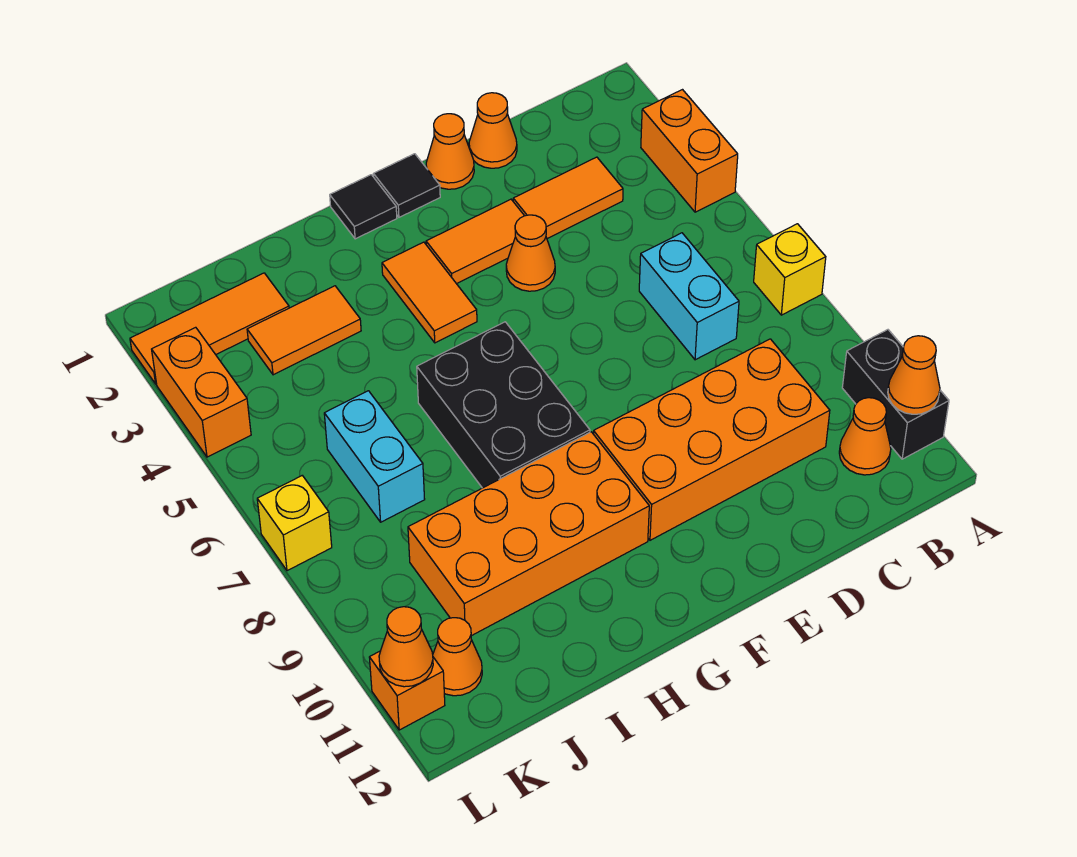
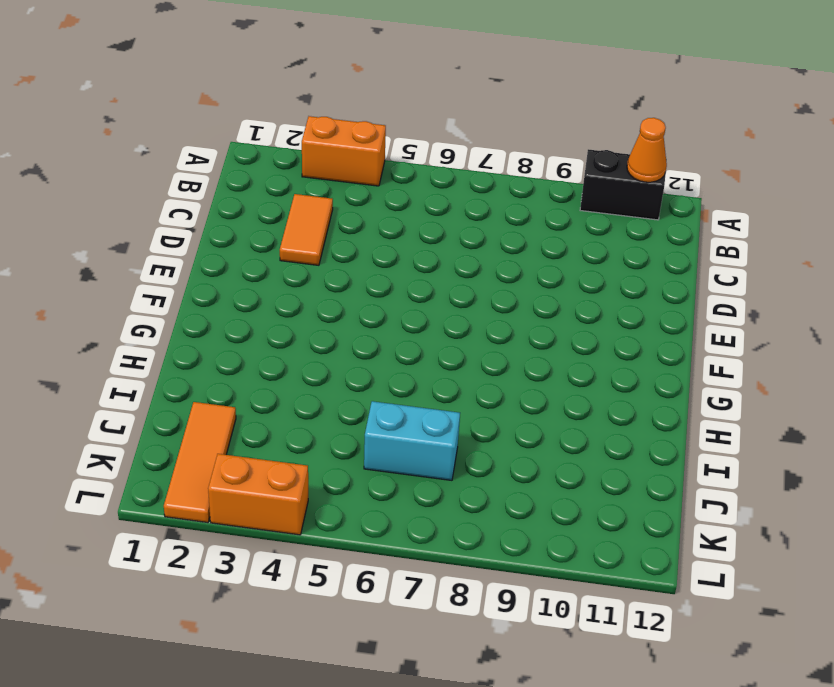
none -> yellow 1x1 brick [754,224,826,315]
none -> orange 1x1 cone [839,398,891,475]
none -> cyan 1x2 brick [639,233,739,360]

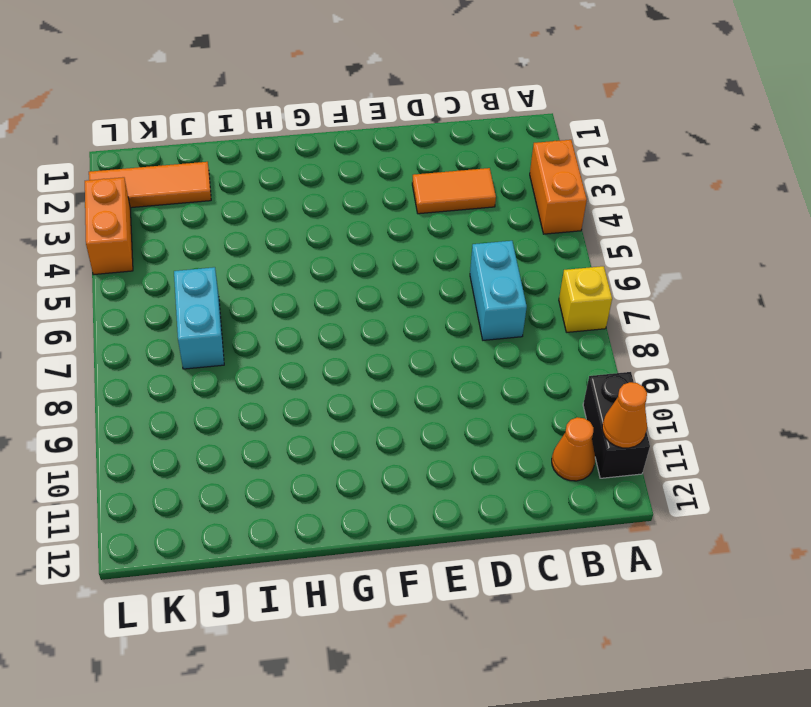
none -> orange 2x4 brick [593,339,830,540]
none -> orange 1x1 cone [469,93,517,168]
none -> orange 1x1 cone [426,114,474,189]

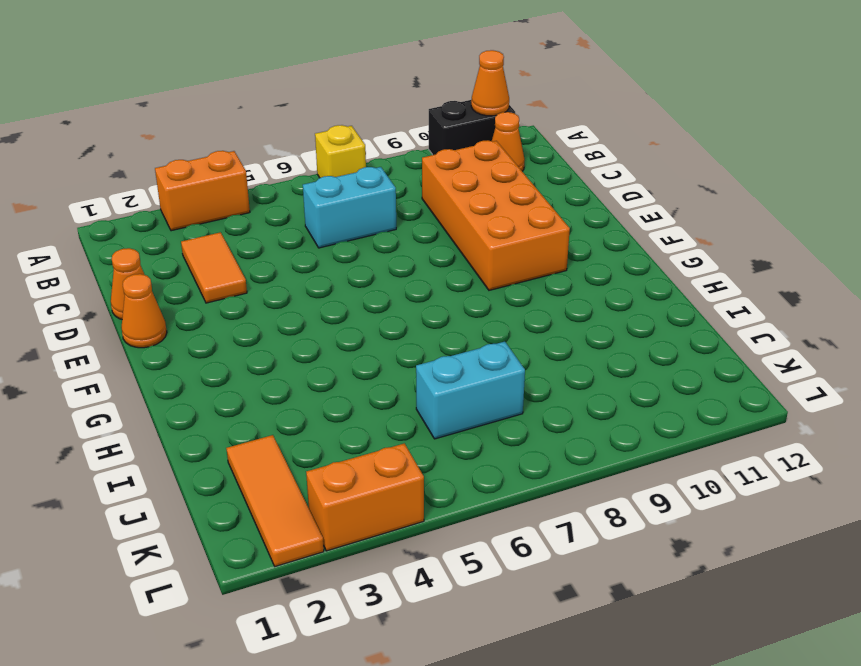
none -> orange 1x2 tile [426,199,524,284]
none -> orange 1x1 cone [506,215,555,291]
none -> black 1x1 tile [374,154,440,217]

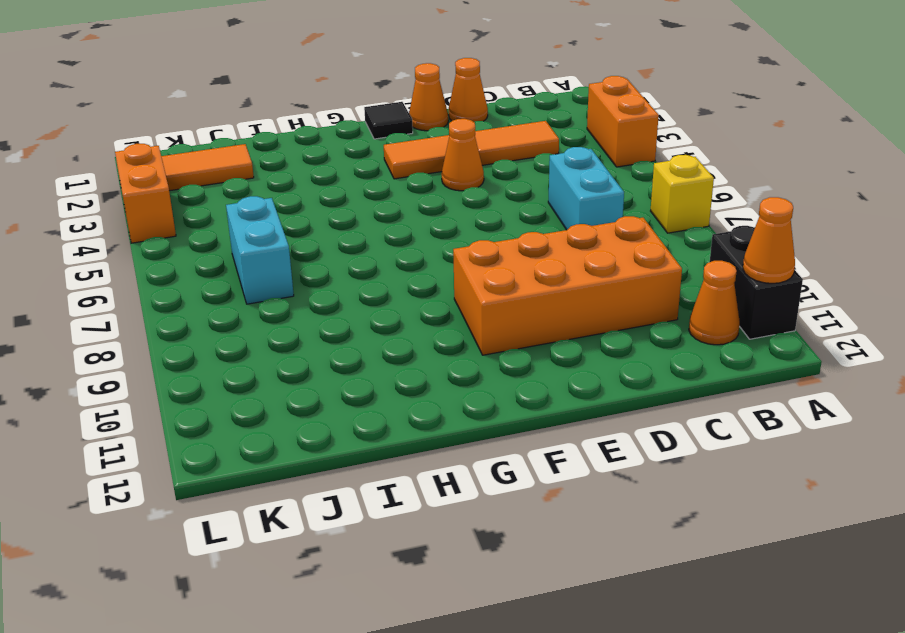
none -> black 1x1 tile [330,175,397,239]
none -> orange 1x2 tile [382,242,477,343]
none -> black 2x3 brick [417,322,590,488]

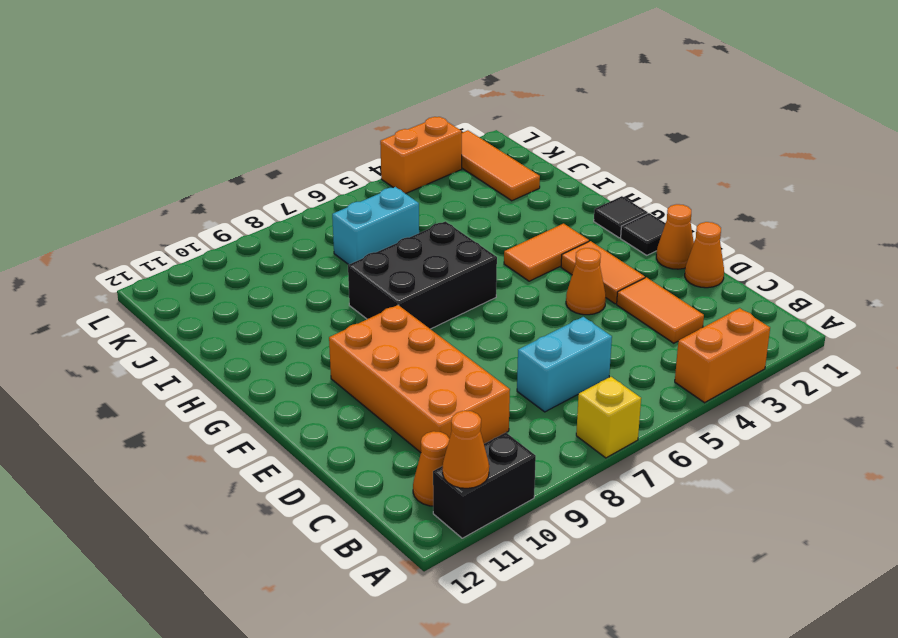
none -> orange 2x4 brick [408,432,649,636]
none -> orange 1x2 tile [247,286,361,375]
none -> orange 1x1 cone [433,618,482,696]

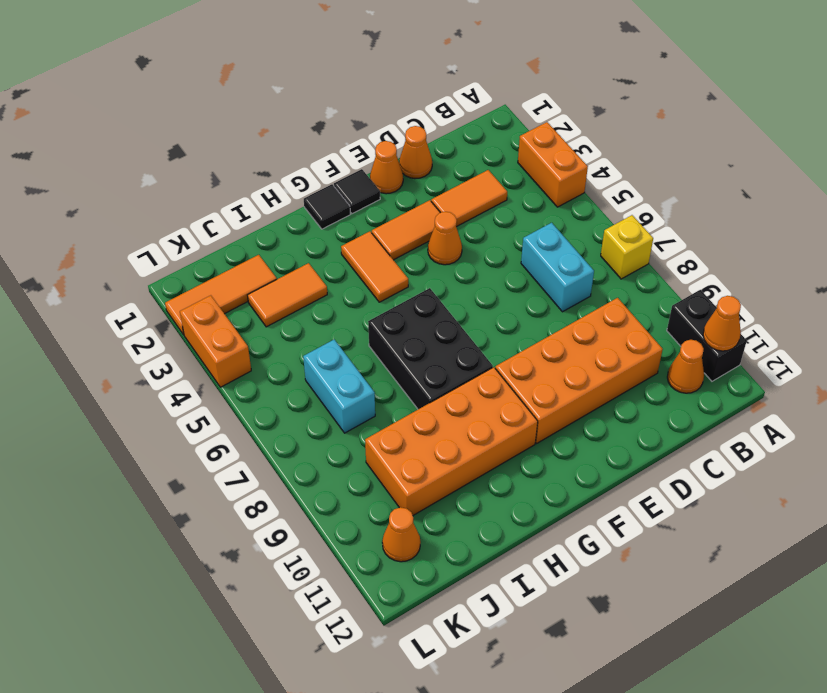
none -> yellow 1x1 brick [257,476,332,571]
none -> orange 1x1 brick [369,651,445,730]
none -> orange 1x1 cone [379,607,433,687]

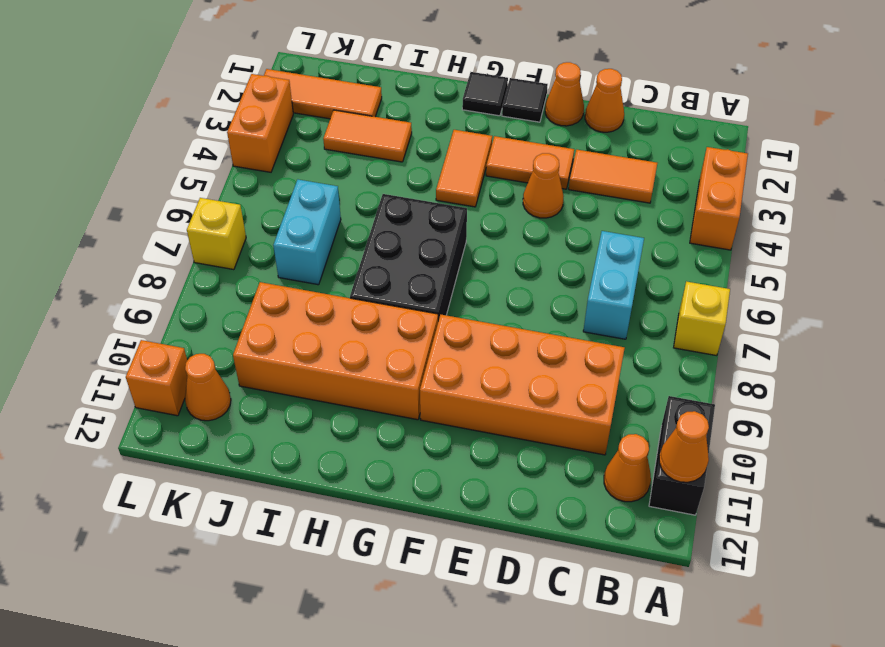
none -> orange 1x1 cone [379,607,433,687]

